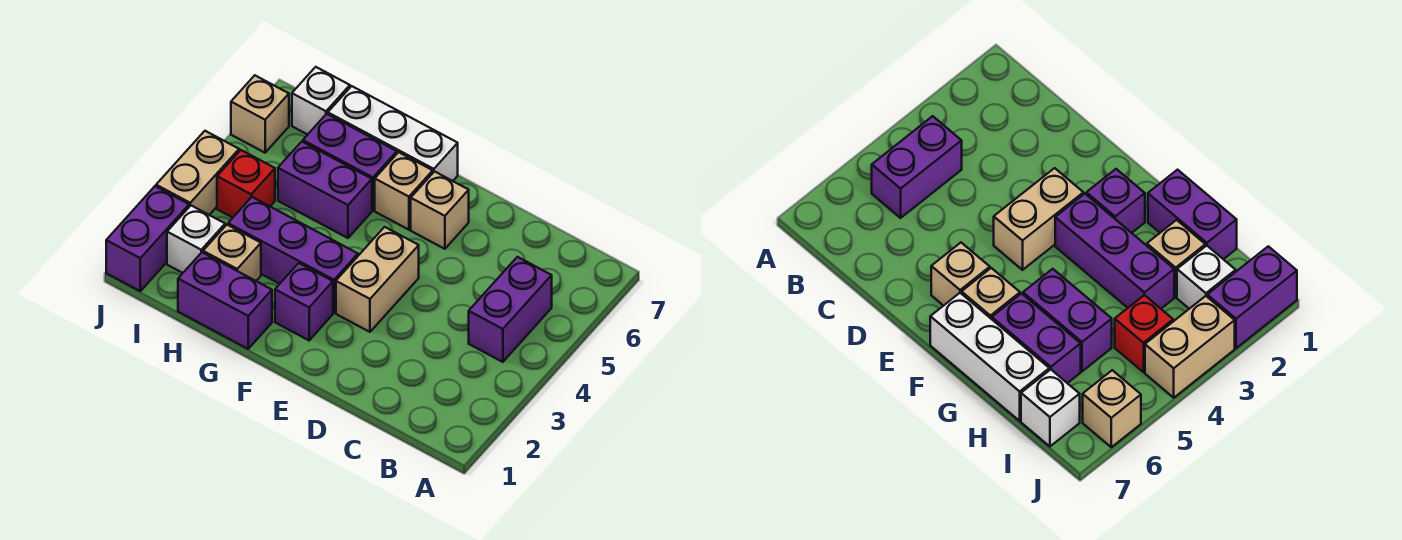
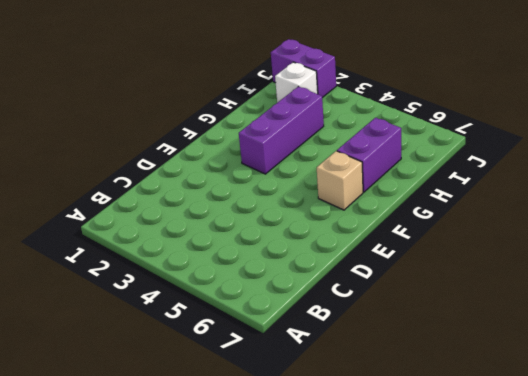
none -> purple 1x2 brick [469,257,552,362]
none -> tan 1x2 brick [336,227,419,332]
none -> tan 1x1 brick [411,172,469,249]

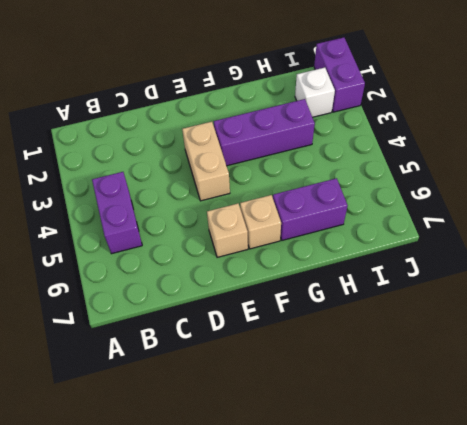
none -> purple 1x1 brick [275,263,333,340]
none -> white 1x3 brick [328,86,458,181]
none -> purple 1x2 brick [178,252,272,349]

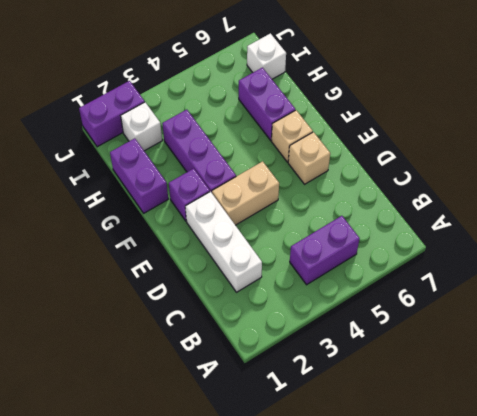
white 1x3 brick [185,192,262,292] -> white 1x3 brick moved to [328,86,458,181]
none -> purple 1x2 brick [278,142,372,238]
none -> tan 1x1 brick [203,225,261,281]
none -> red 1x1 brick [217,150,275,218]

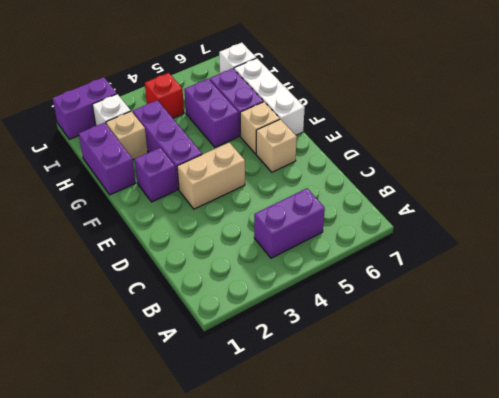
none -> tan 1x2 brick [156,131,239,215]
none -> tan 1x1 brick [231,75,289,153]

